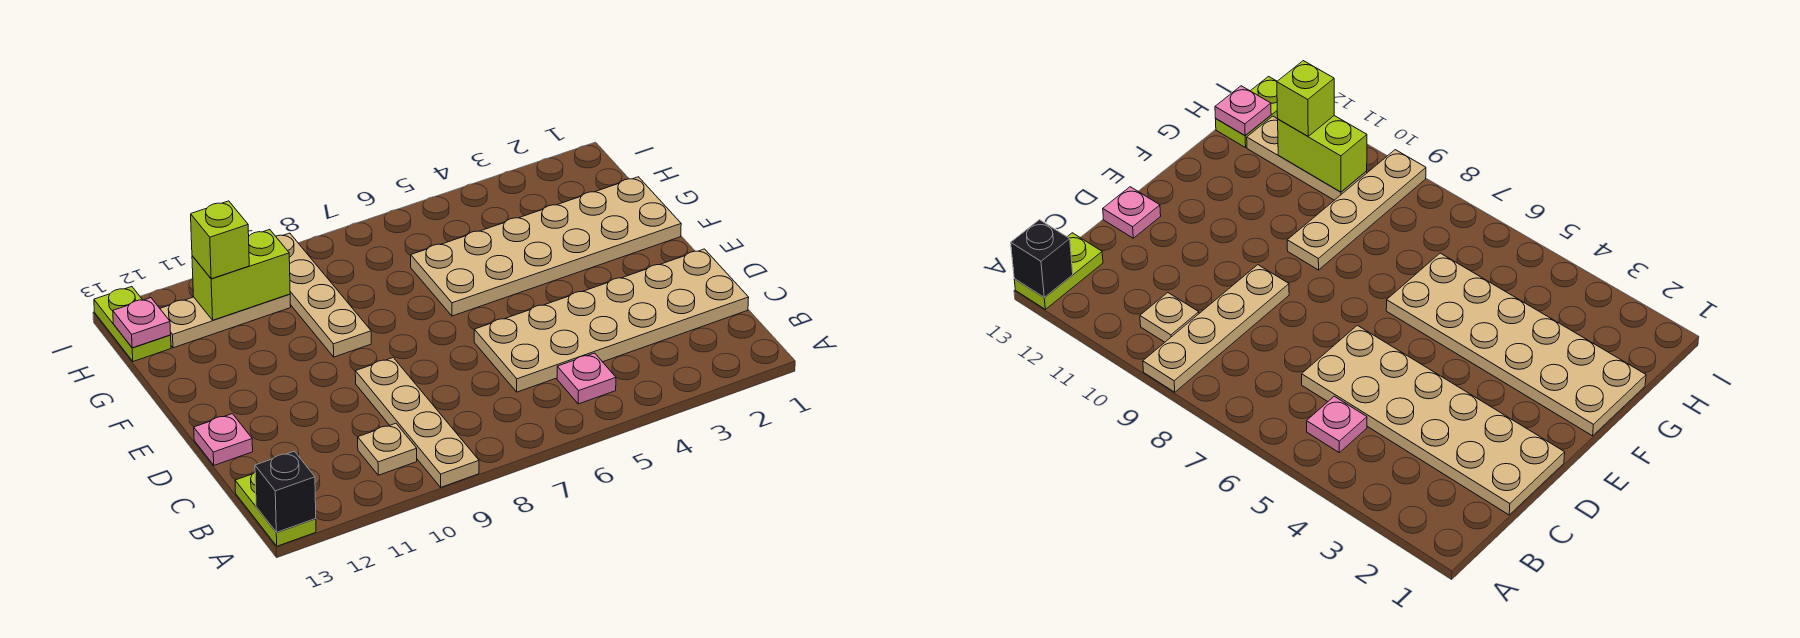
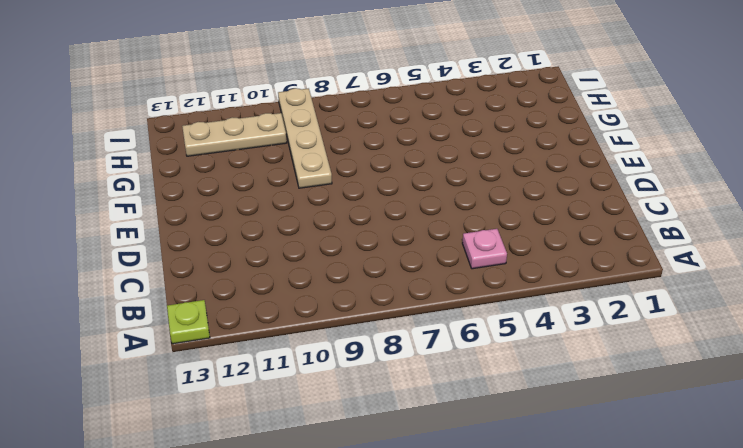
lime 1x1 plate [167,300,210,344] -> lime 1x2 plate [235,472,316,546]
none -> tan 1x4 plate [355,358,479,487]
none -> tan 1x1 plate [358,423,417,475]
none -> tan 2x6 plate [474,249,749,392]

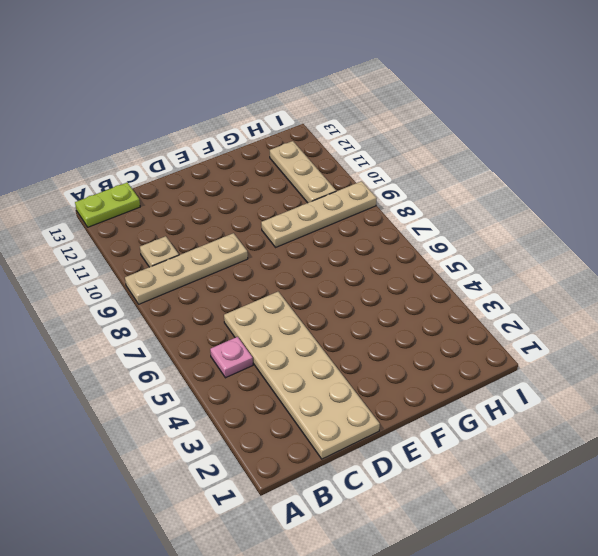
none -> pink 1x1 plate [194,414,253,465]
none -> tan 2x6 plate [411,177,681,316]
none -> lime 1x2 plate [94,287,171,361]

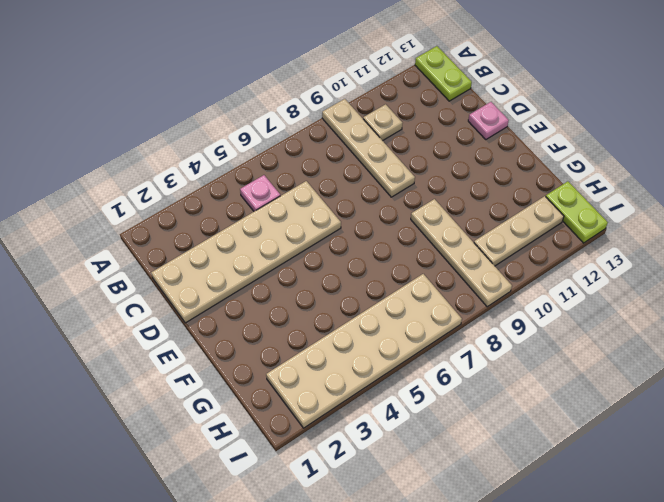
tan 2x6 plate [266,274,462,428] -> tan 2x6 plate moved to [411,177,681,316]
none -> black 1x1 brick [255,451,316,533]
none -> lime 1x2 brick [192,230,290,320]
none -> pink 1x1 plate [113,298,171,348]

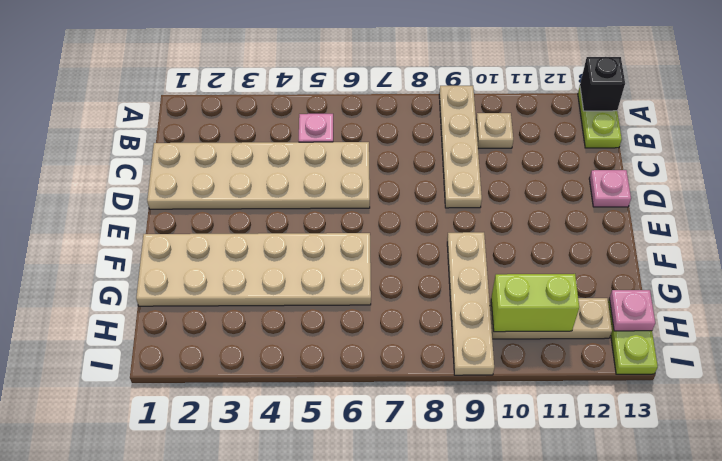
none -> lime 1x1 brick [191,201,249,279]

